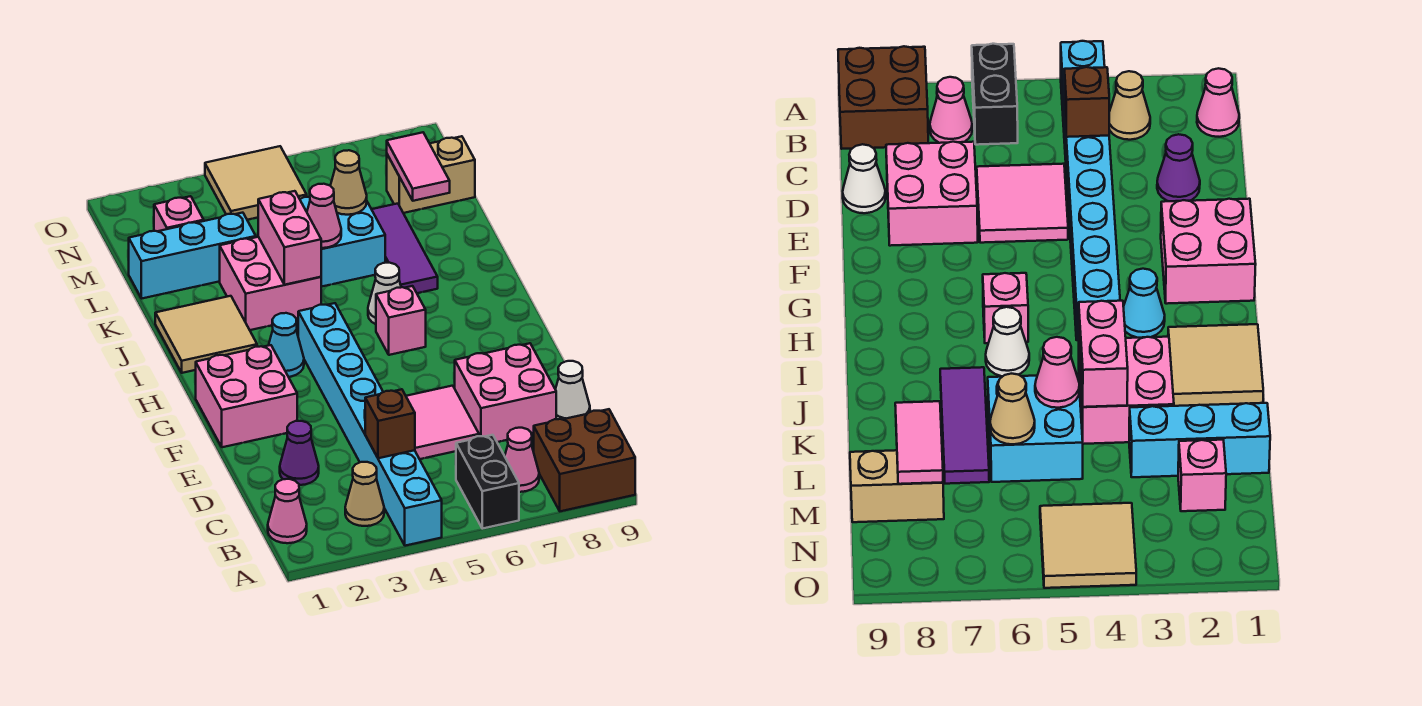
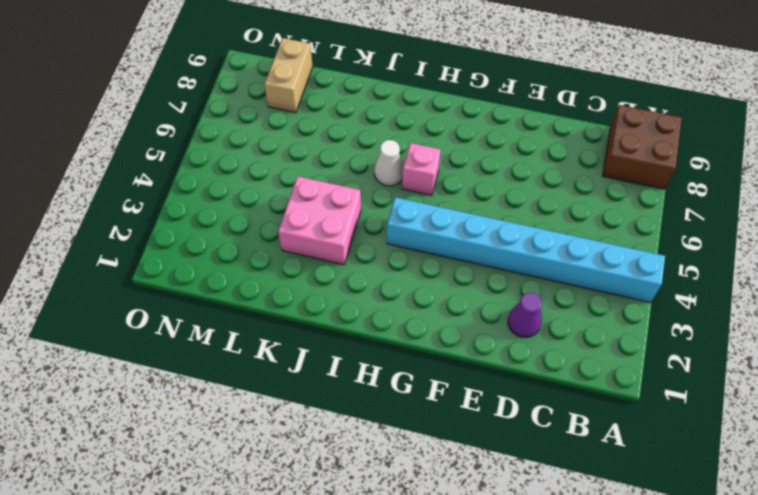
none -> black 1x2 brick [456,435,519,529]
none -> pink 1x1 cone [268,479,307,543]
none -> tan 1x1 cone [345,462,384,526]

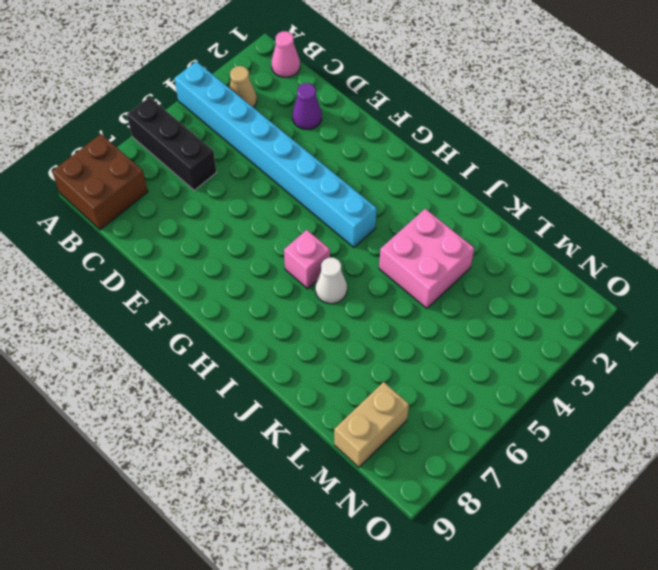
black 1x3 brick [127,97,217,190] -> black 1x2 brick [456,435,519,529]
none -> pink 1x1 cone [505,428,539,492]
none -> pink 2x2 tile [406,386,479,459]
none -> pink 2x2 brick [455,343,556,442]

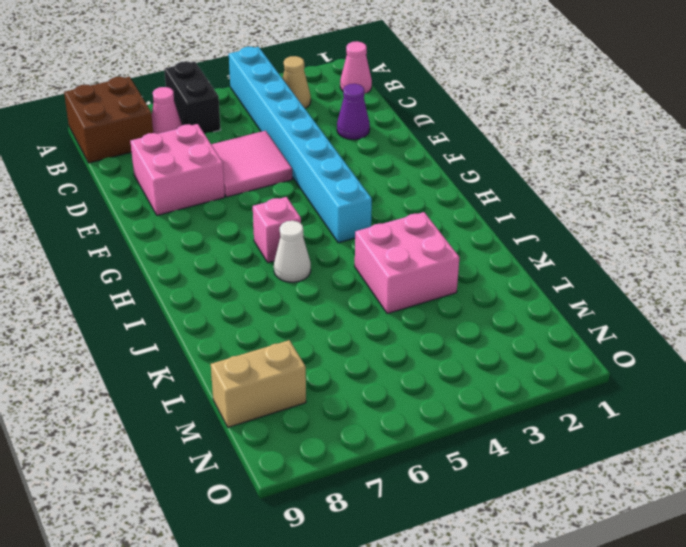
none -> white 1x1 cone [555,361,590,419]
none -> pink 2x2 brick [196,345,297,447]
none -> cyan 1x1 cone [269,313,304,377]

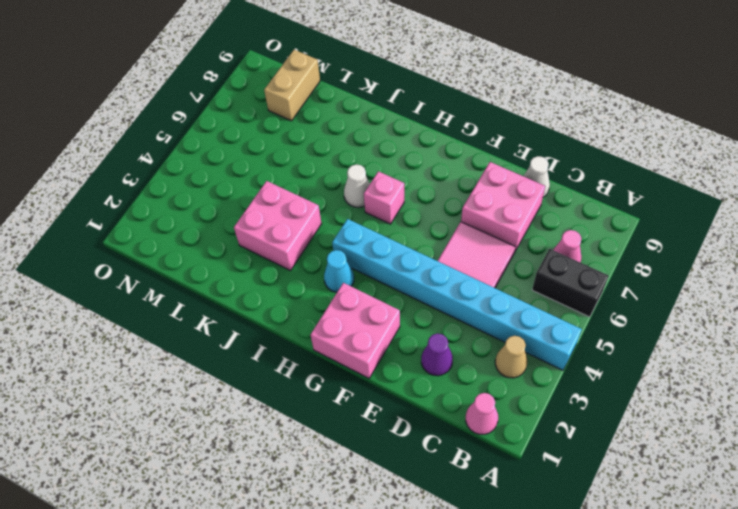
none -> brown 2x2 brick [534,409,635,511]
none -> tan 2x2 tile [155,296,257,373]
none -> purple 1x3 tile [372,204,438,293]

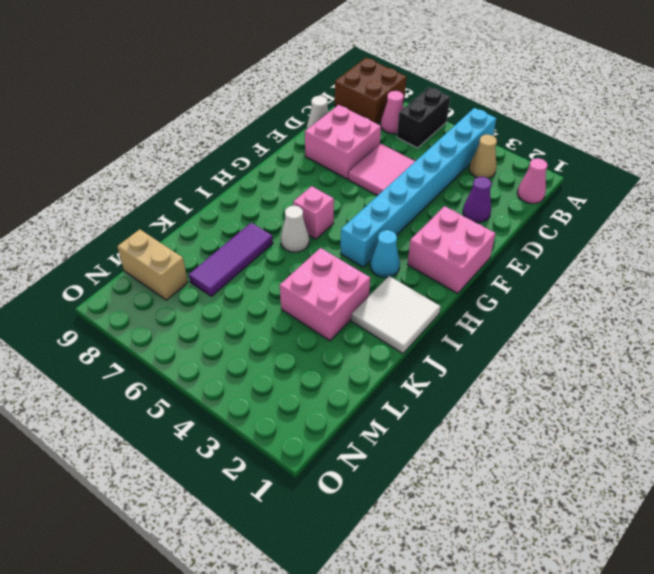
white 2x2 tile [351,276,441,354] -> tan 2x2 tile [155,296,257,373]
none -> cyan 2x2 brick [300,197,385,287]
none -> cyan 1x3 brick [129,213,256,299]
none -> pink 1x1 brick [154,196,204,231]

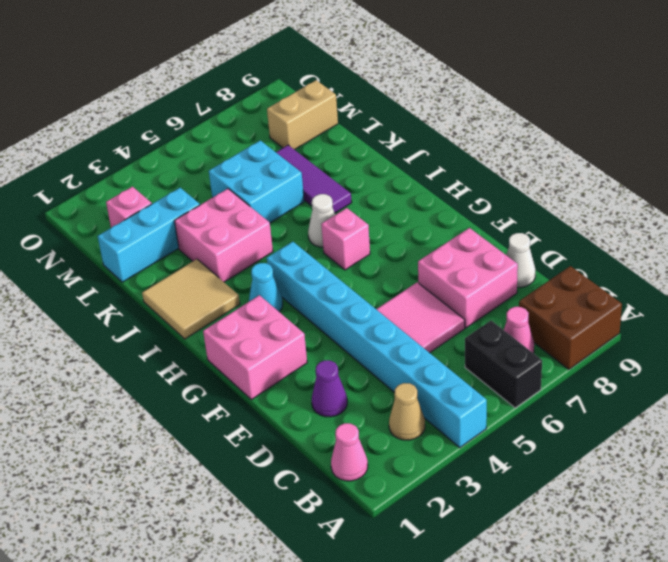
none -> tan 2x2 tile [205,146,307,220]
none -> brown 1x1 brick [365,389,415,458]
none -> pink 1x2 brick [258,191,321,285]

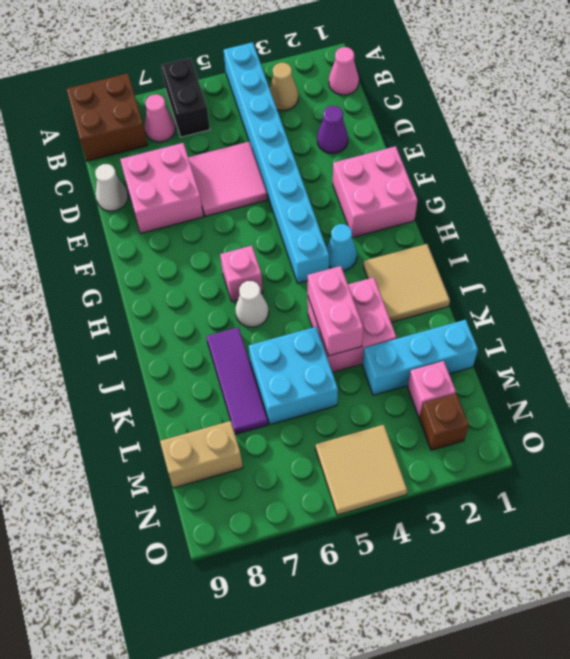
brown 1x1 brick [420,394,469,450] -> brown 1x1 brick moved to [365,389,415,458]
none -> pink 1x1 cone [307,184,341,248]
none -> tan 1x1 cone [330,150,367,215]
none -> pink 1x2 tile [387,132,450,201]

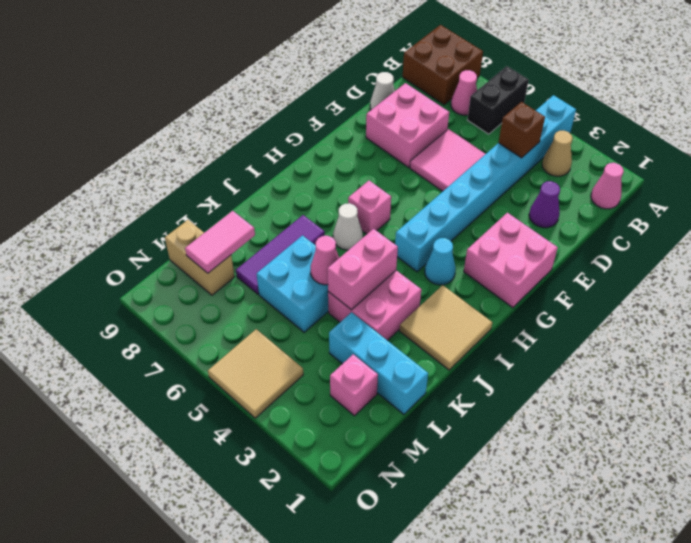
none -> tan 1x1 cone [330,150,367,215]

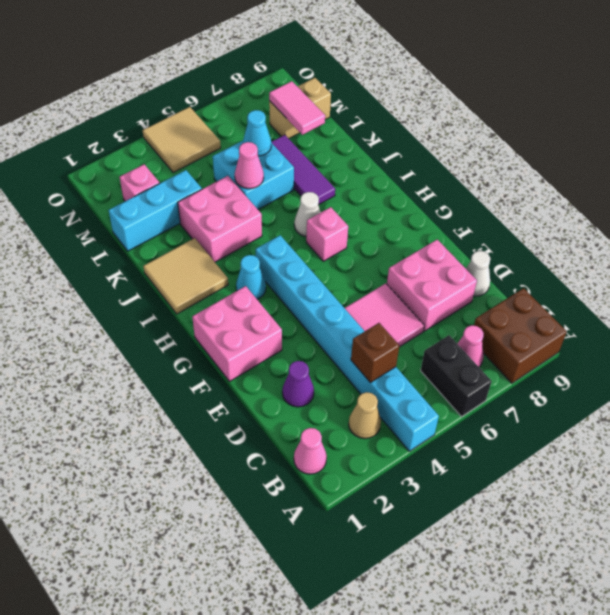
cyan 1x1 cone [243,110,271,156] -> tan 1x1 cone [330,150,367,215]
none -> pink 1x2 brick [258,191,321,285]

